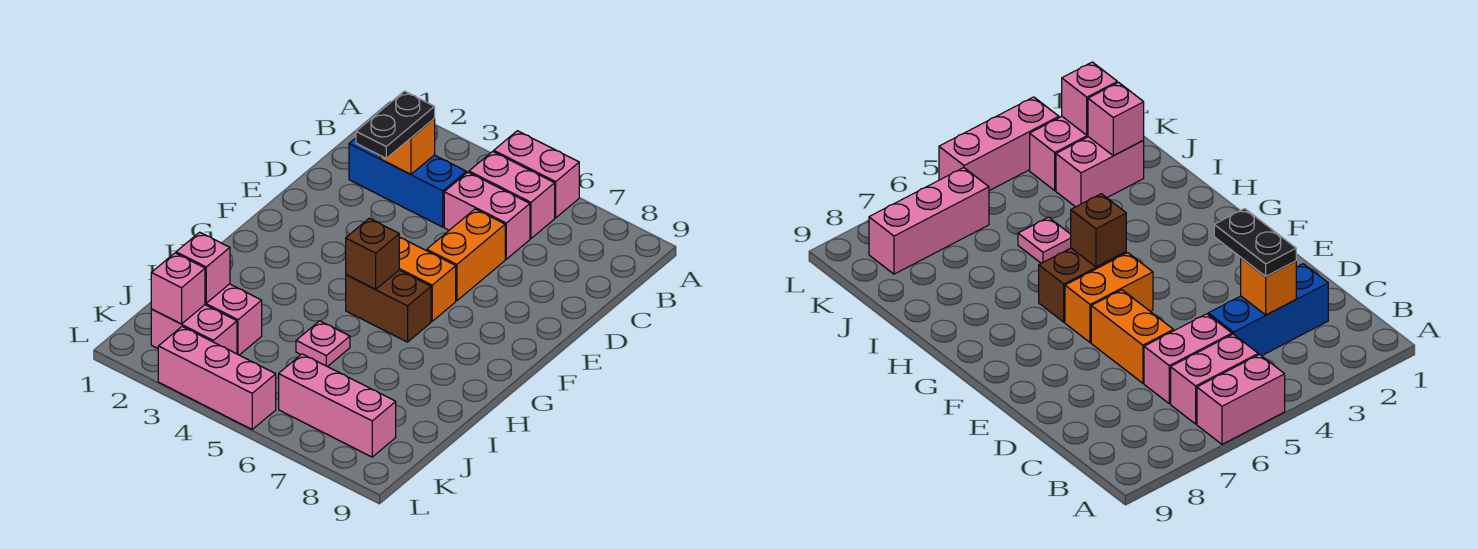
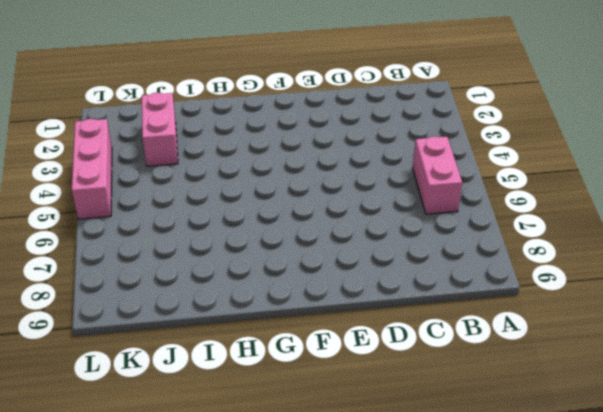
none -> pink 1x2 brick [494,131,579,218]
none -> blue 1x3 brick [349,138,466,227]
none -> pink 1x2 brick [444,172,530,259]

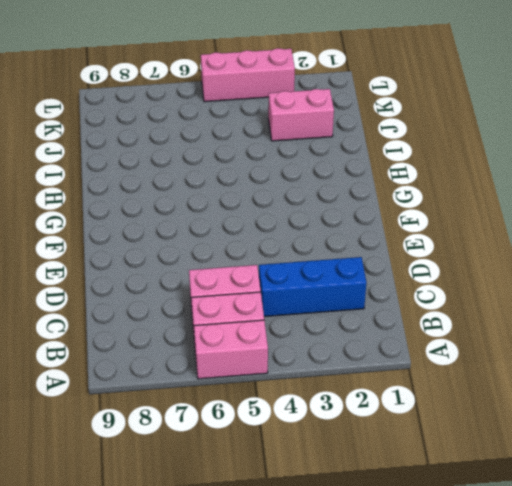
none -> orange 1x2 brick [427,209,505,301]
none -> orange 1x2 brick [399,237,456,321]
none -> brown 1x2 brick [346,270,431,342]

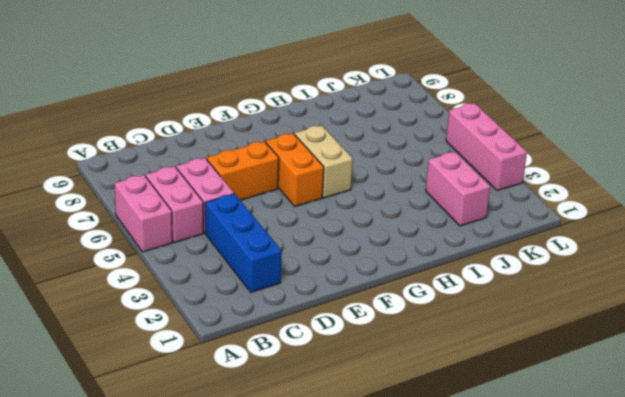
tan 1x2 brick [295,125,353,198] -> brown 1x2 brick [346,270,431,342]
none -> pink 1x1 plate [296,321,350,367]
none -> pink 1x2 brick [151,305,237,354]
none -> pink 1x3 brick [279,354,396,457]

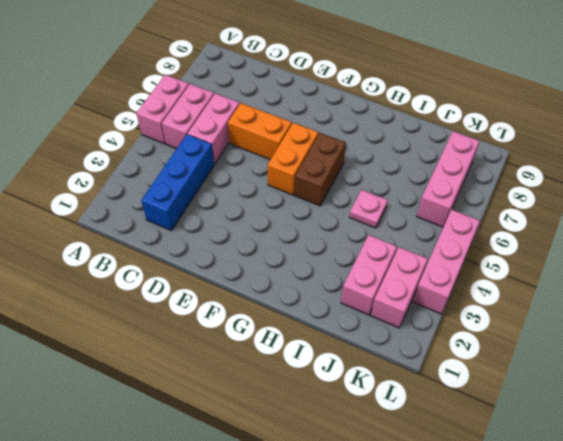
none -> orange 1x1 brick [381,119,435,174]
none -> brown 1x1 brick [345,218,399,289]
none -> pink 1x1 brick [176,232,230,303]

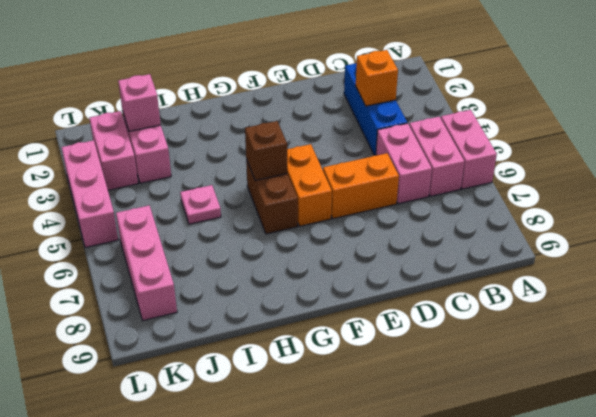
none -> pink 1x1 brick [151,253,205,324]
none -> black 1x2 plate [356,91,435,158]

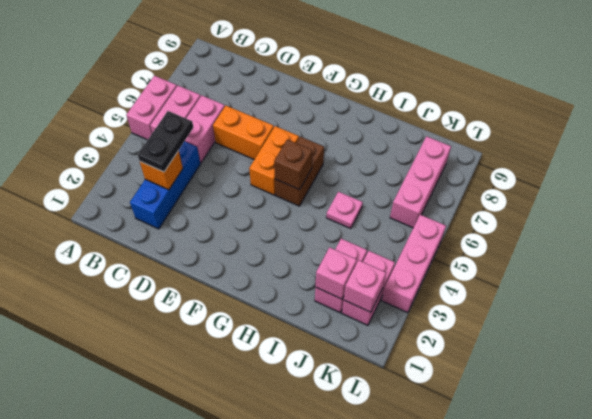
black 1x2 plate [138,111,193,172] -> black 1x2 plate turned to [356,91,435,158]

